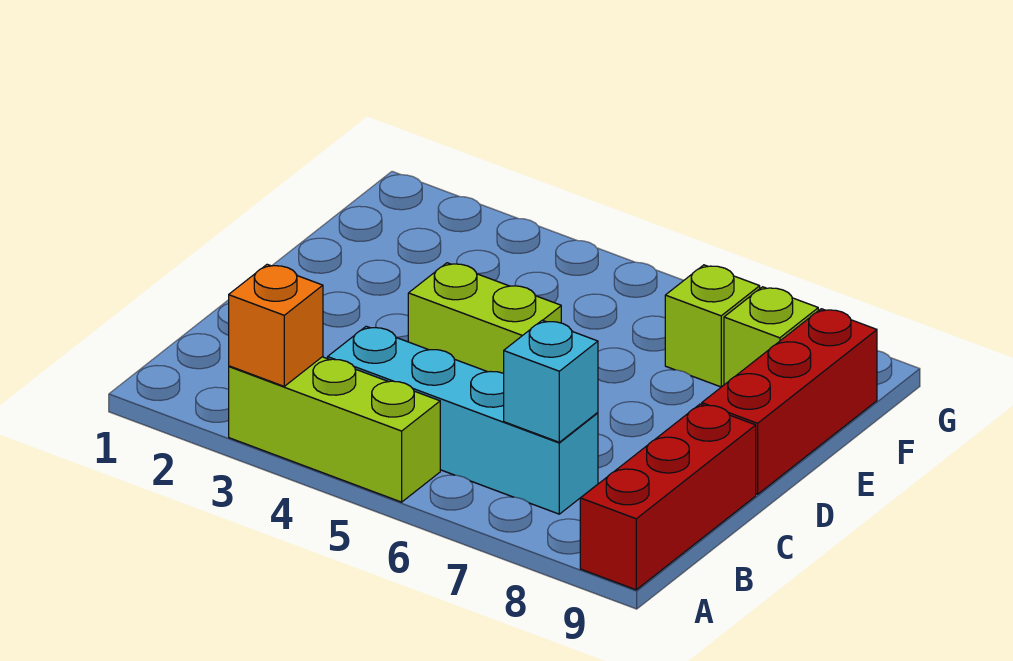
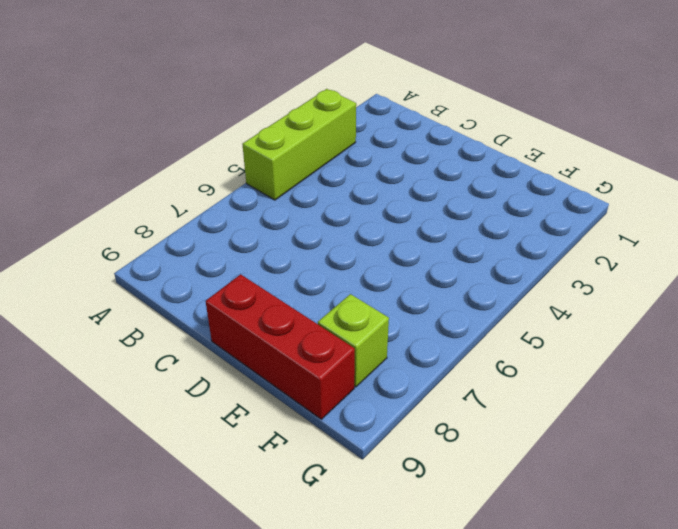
none -> red 1x3 brick [580,404,756,590]
none -> cyan 1x4 brick [328,326,598,514]

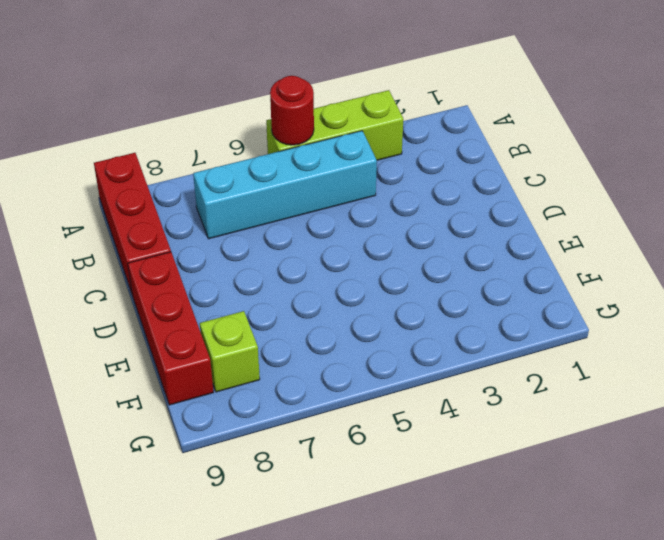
red 1x1 round brick [270,76,314,145] -> none
none -> lime 1x2 brick [408,263,561,373]
none -> lime 1x1 brick [665,265,760,387]

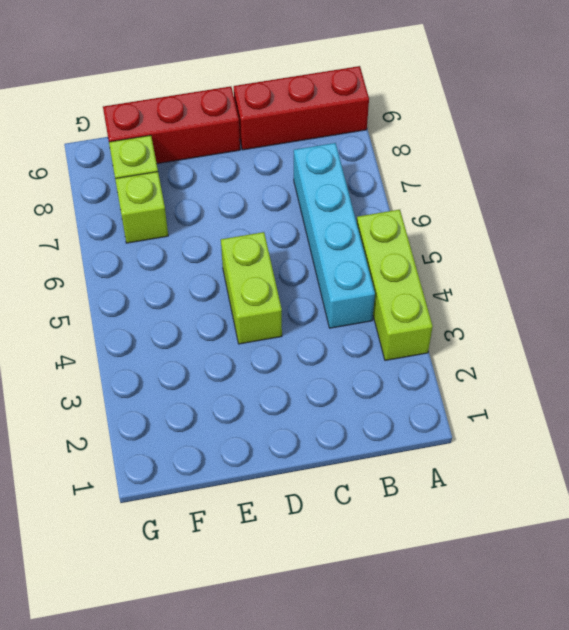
none -> orange 1x1 brick [229,264,323,386]
none -> cyan 1x1 brick [504,320,598,442]

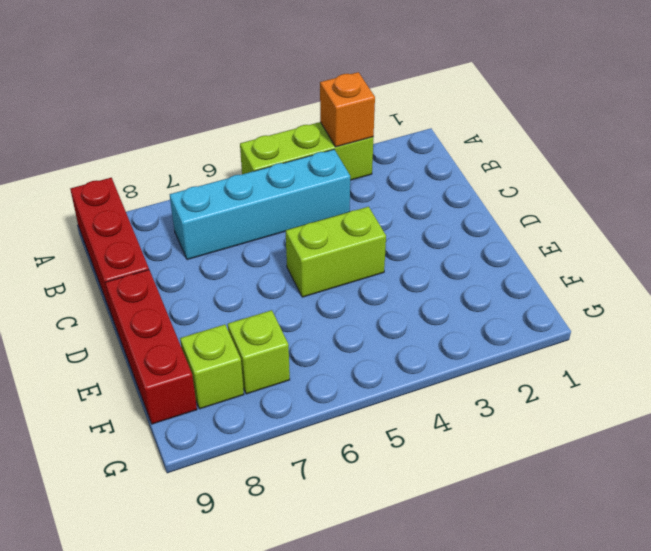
none -> cyan 1x1 brick [504,320,598,442]

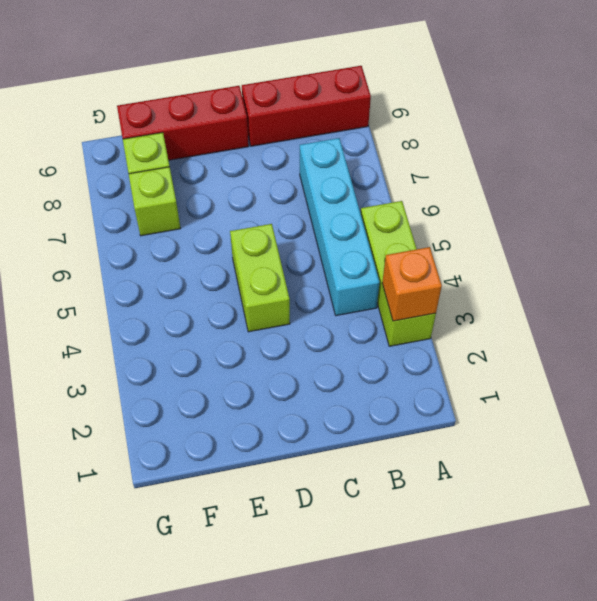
none -> cyan 1x1 brick [504,320,598,442]

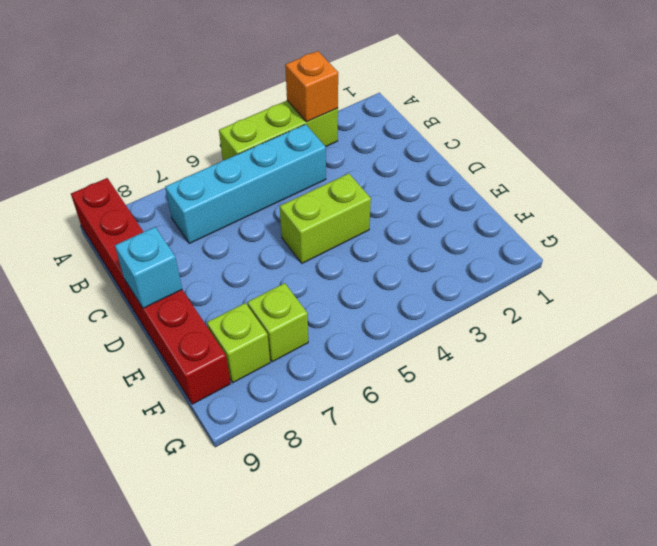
cyan 1x1 brick [115,227,182,308] -> cyan 1x1 brick moved to [504,320,598,442]

